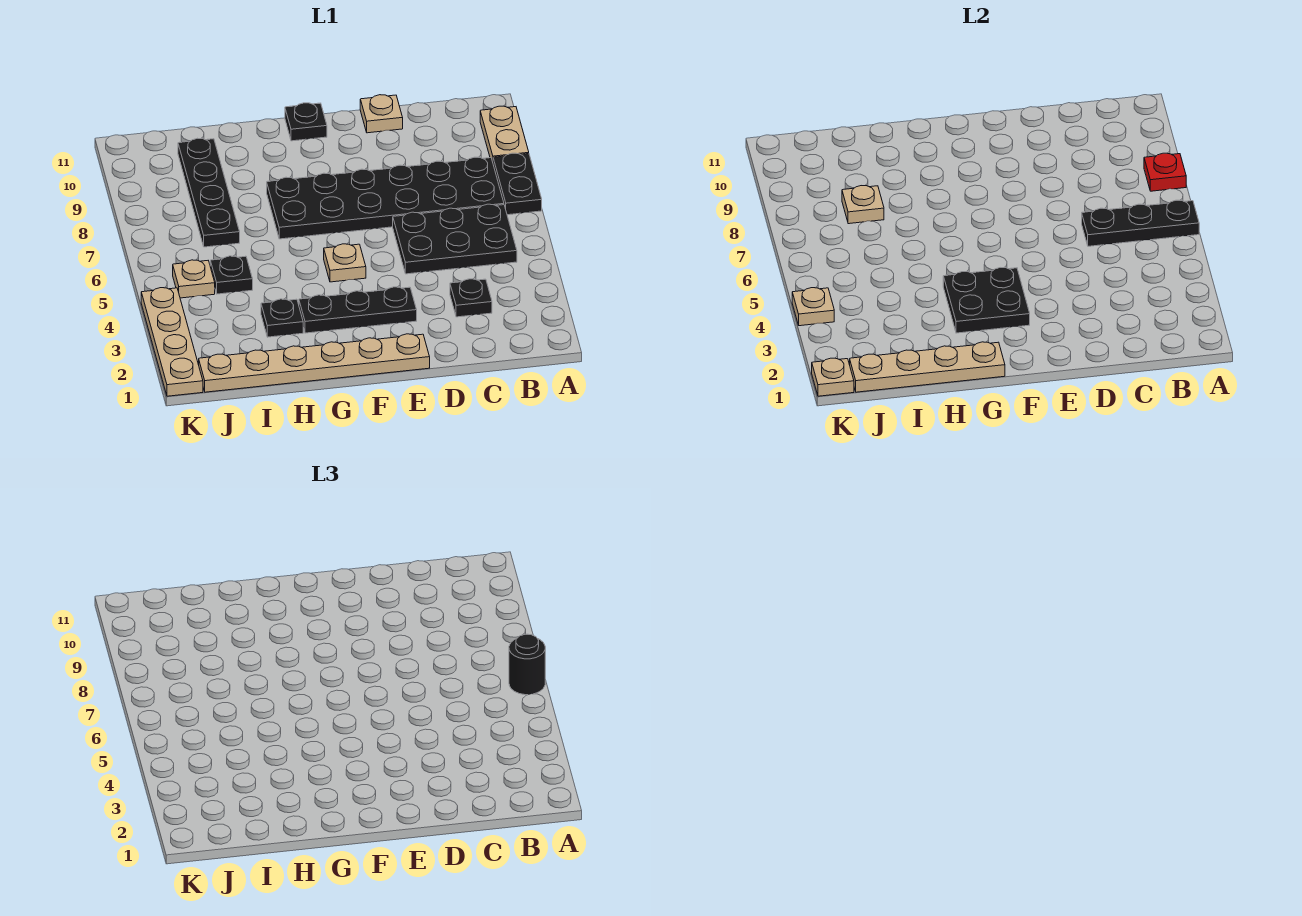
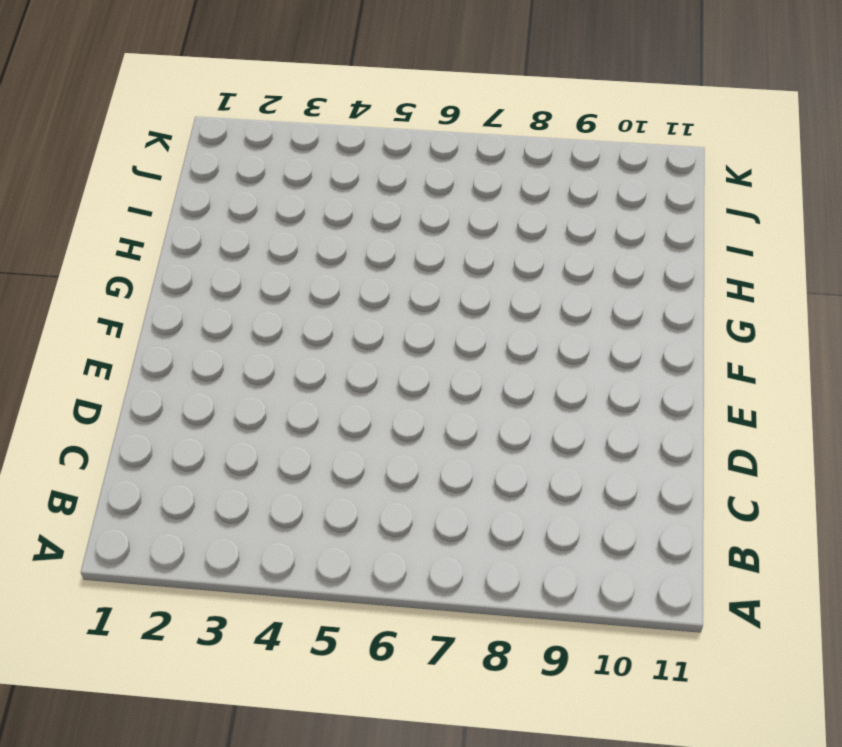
none -> black 1x2 plate [493,153,542,215]
none -> tan 1x2 plate [480,106,529,162]
none -> black 2x3 plate [393,204,517,274]

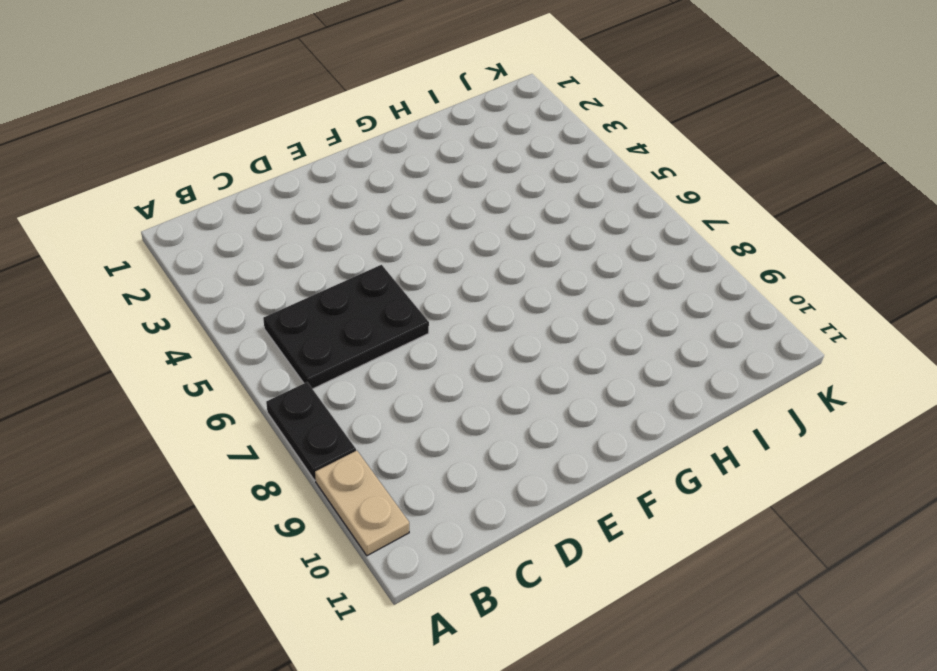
none -> black 2x6 plate [267,157,504,239]
none -> black 1x1 plate [450,279,492,317]
none -> tan 1x1 plate [360,95,403,133]

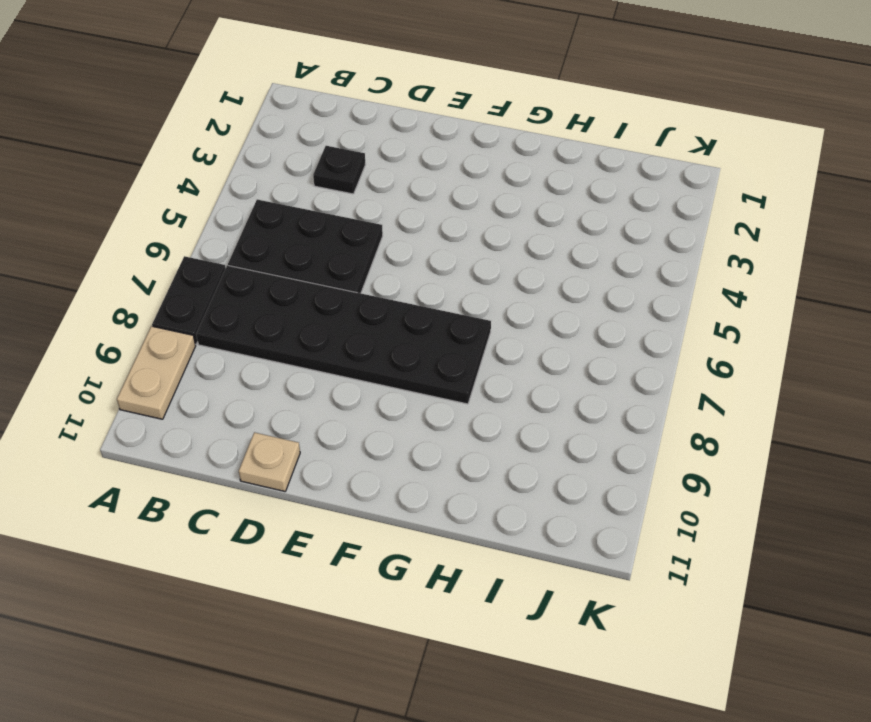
none -> tan 1x6 plate [199,334,430,392]
none -> black 1x3 plate [299,287,417,333]
none -> tan 1x1 plate [324,244,366,282]

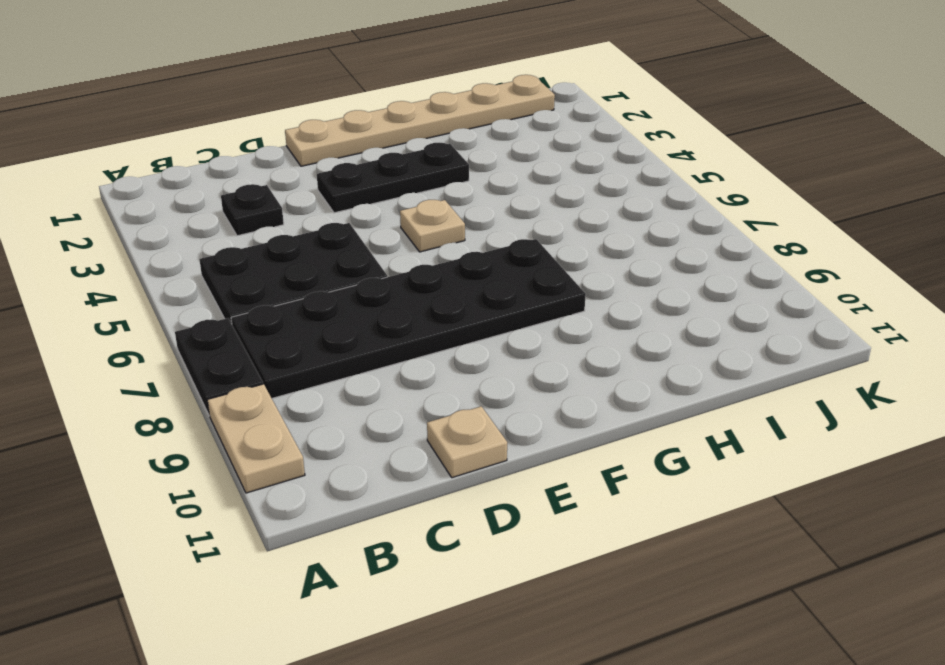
none -> black 1x1 plate [285,103,327,141]
none -> black 1x1 plate [261,299,303,337]
none -> black 1x1 plate [210,256,253,294]

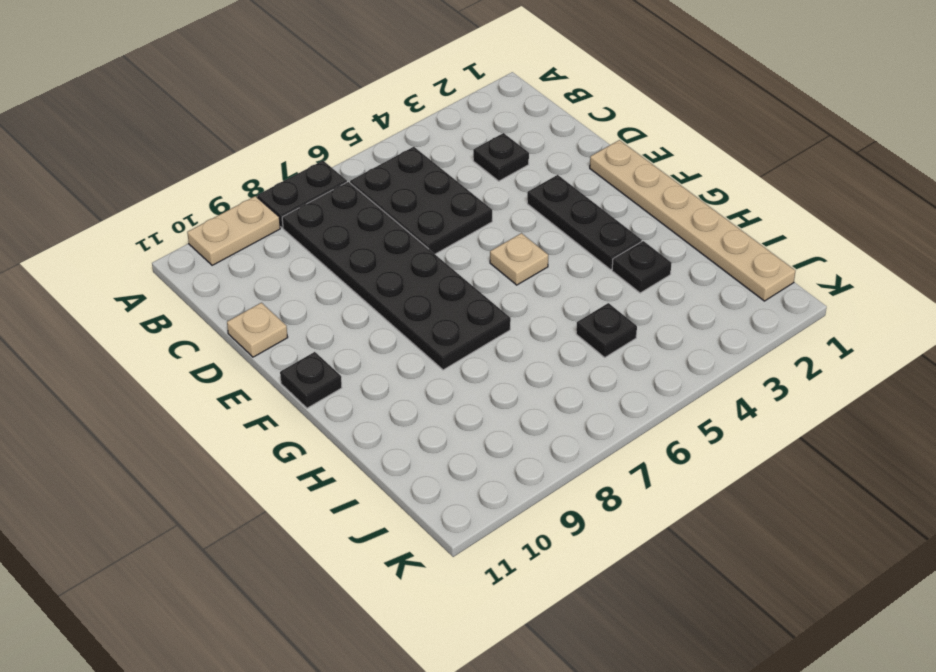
none -> black 1x4 plate [178,138,240,247]
none -> tan 1x1 plate [173,260,215,298]
none -> tan 1x4 plate [141,288,203,396]

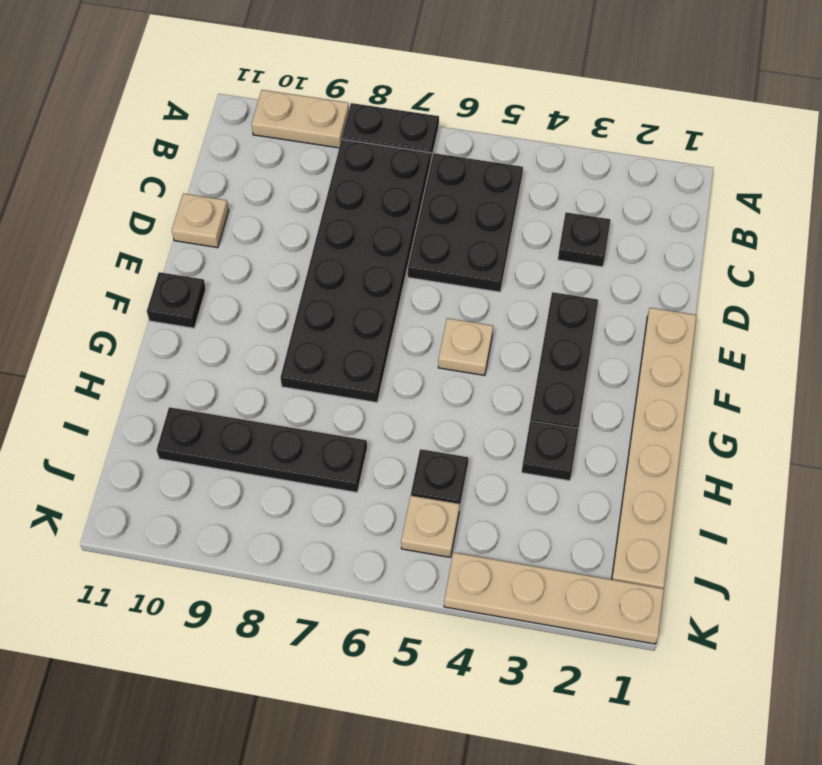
none -> black 1x3 plate [1082,200,1199,246]
none -> red 1x1 plate [1144,153,1186,191]
none -> black 2x2 plate [943,268,1030,333]

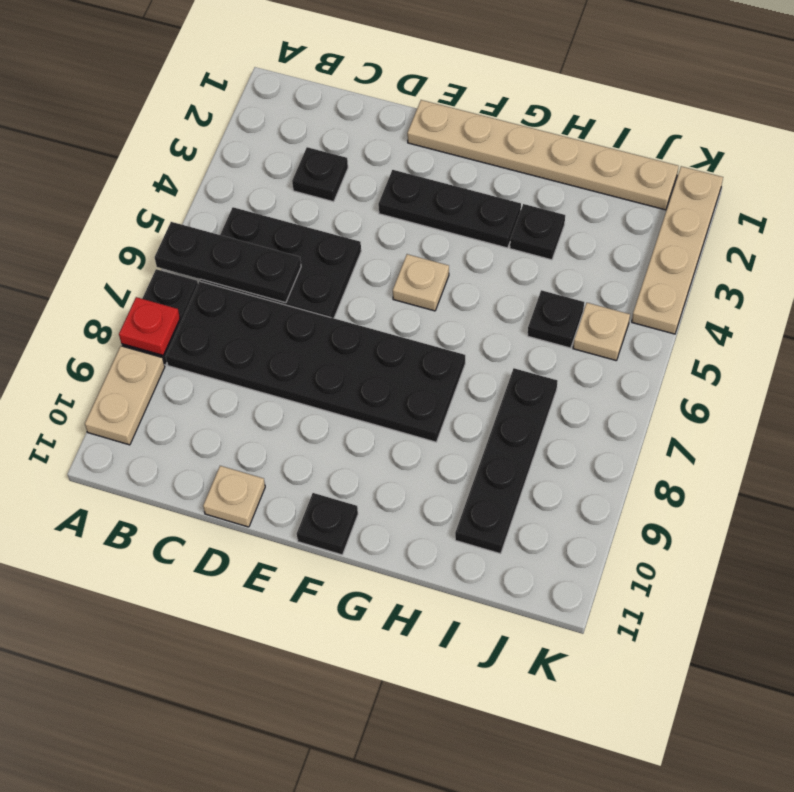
none -> black 2x2 plate [943,268,1030,333]
none -> tan 1x4 plate [850,342,1005,392]
none -> tan 1x1 plate [842,186,884,224]

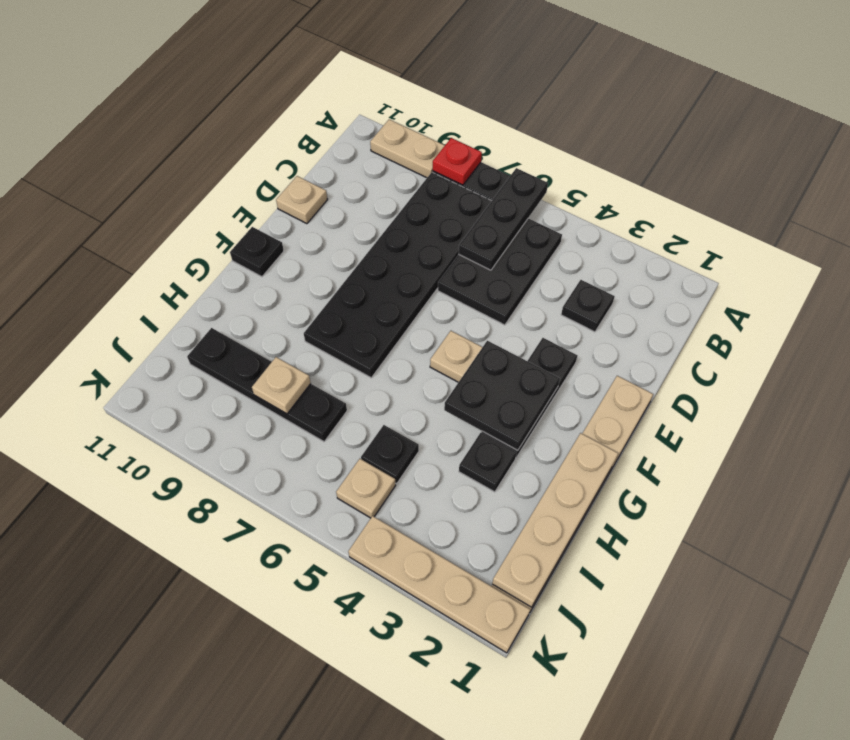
none -> tan 1x1 plate [812,358,854,396]
none -> tan 1x1 plate [792,288,834,326]
none -> black 1x1 round brick [509,634,545,695]

